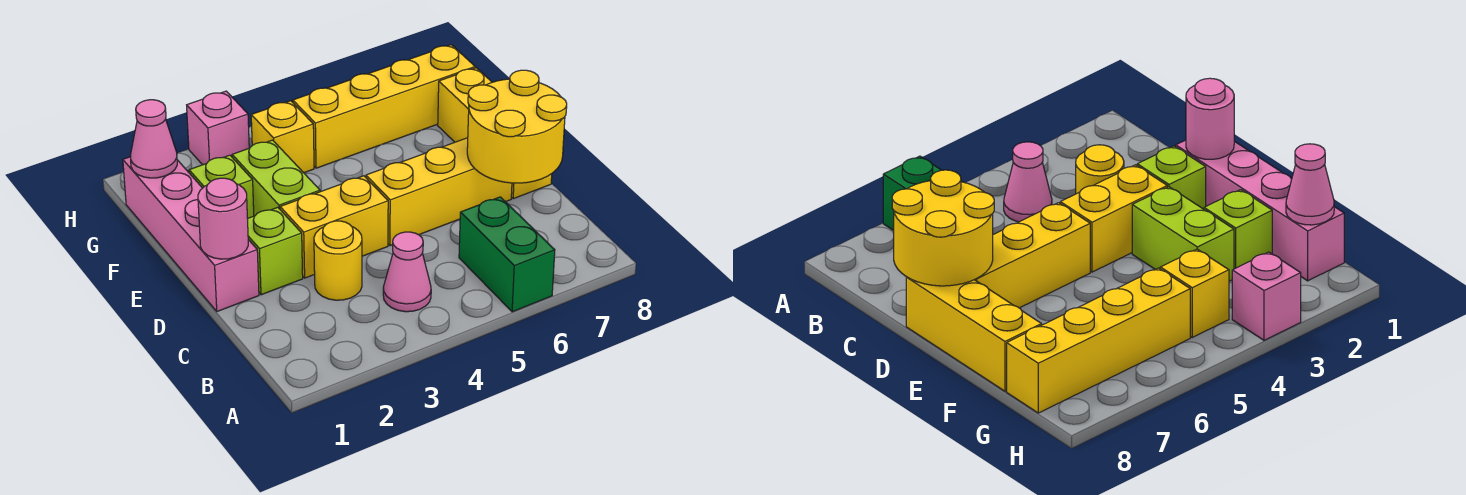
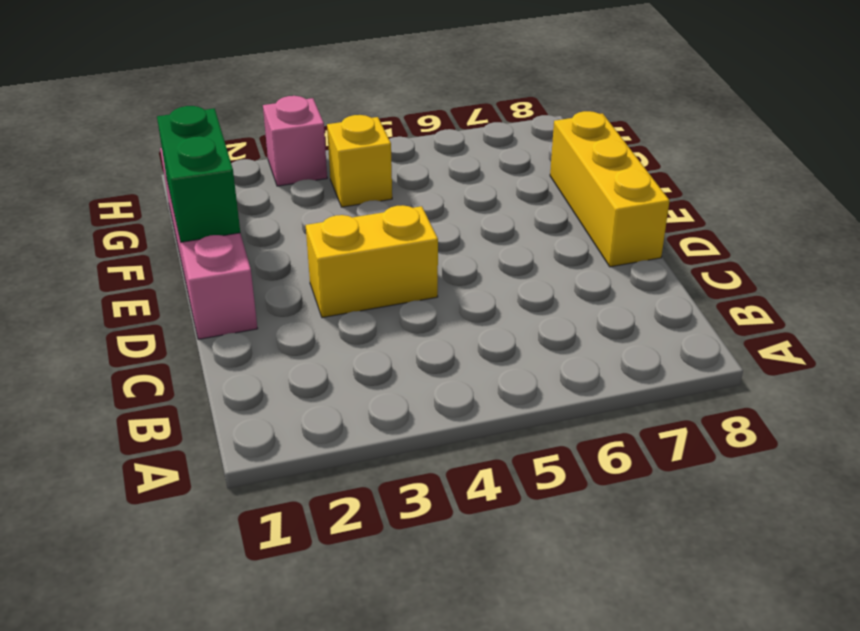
green 1x2 brick [157,106,240,242] -> green 1x2 brick moved to [459,197,555,312]
none -> pink 1x1 cone [383,232,431,312]
none -> yellow 1x1 round brick [314,221,362,300]
none -> lime 1x1 brick [248,207,303,295]

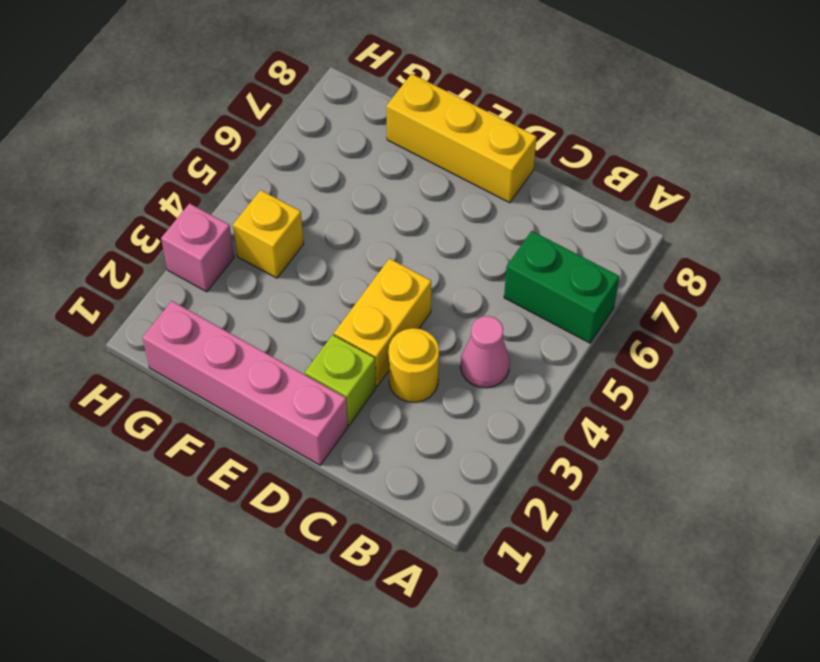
none -> yellow 1x3 brick [366,138,512,246]
none -> lime 1x2 brick [232,140,320,216]
none -> lime 1x1 brick [189,155,254,218]

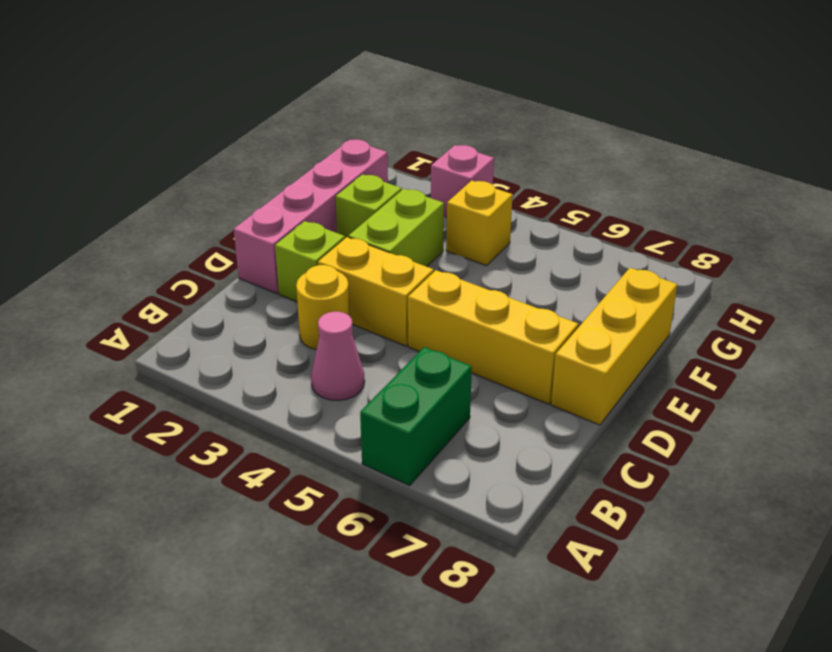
none -> yellow 1x4 brick [293,45,475,168]
none -> yellow 2x2 round brick [467,70,567,183]
none -> pink 1x1 round brick [198,178,248,259]

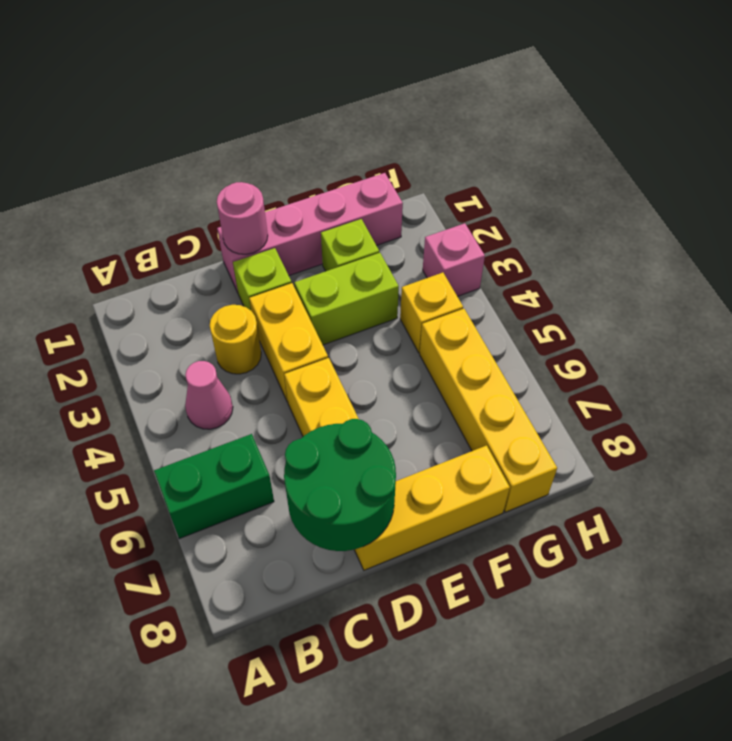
green 2x2 round brick [284,419,396,551] -> yellow 2x2 round brick [467,70,567,183]
none -> pink 1x1 cone [131,100,177,178]

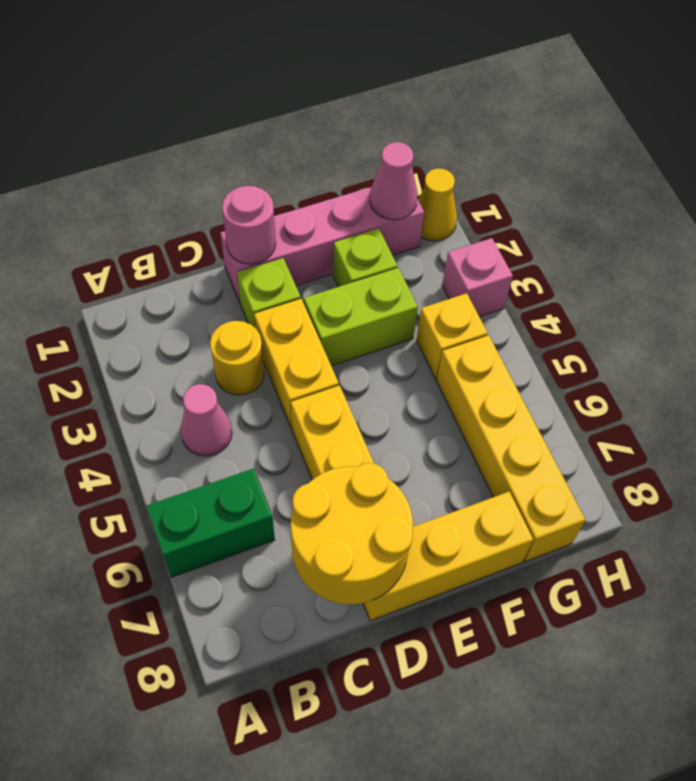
yellow 1x1 cone [418,169,457,241] -> none

